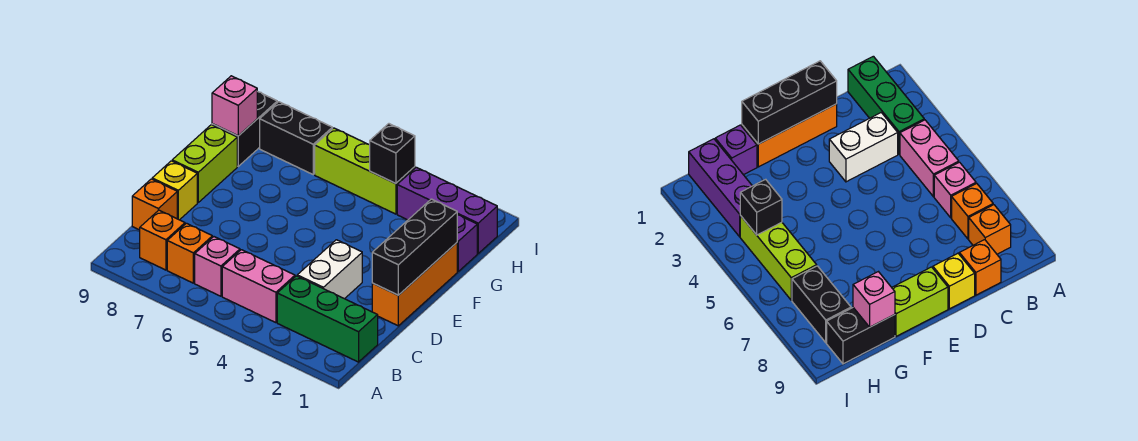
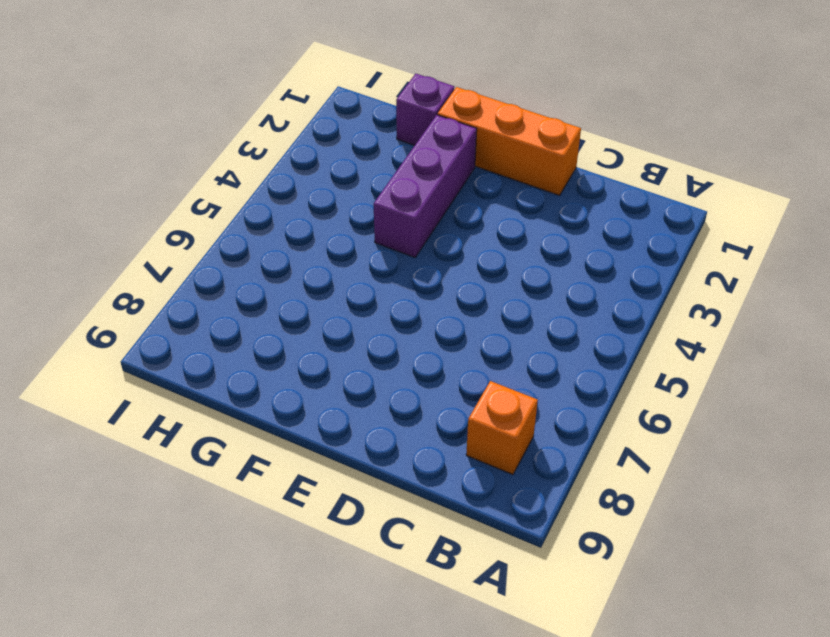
purple 1x3 brick [374,115,477,257] -> purple 1x3 brick moved to [397,167,497,253]
none -> green 1x3 brick [277,276,378,362]
none -> pink 1x2 brick [222,250,295,323]
none -> pink 1x1 brick [195,237,240,296]

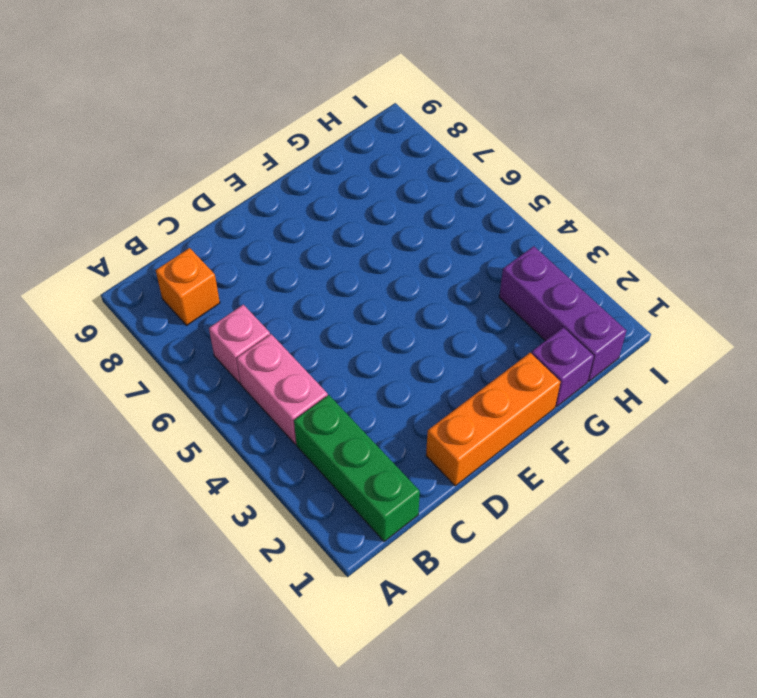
none -> orange 1x1 brick [167,223,212,283]
none -> white 1x2 brick [297,240,362,299]
none -> orange 1x1 brick [132,179,177,230]

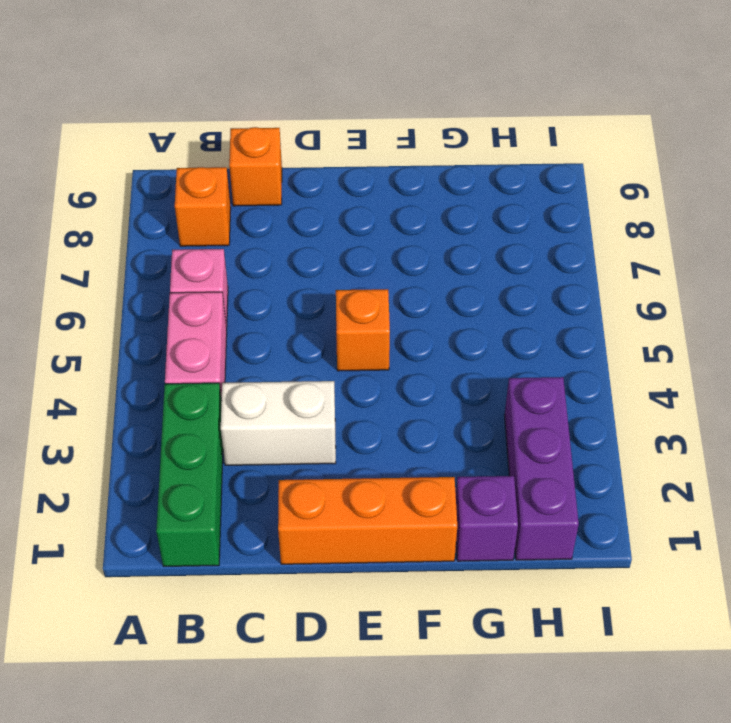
orange 1x1 brick [336,289,390,371] -> orange 1x1 brick moved to [167,223,212,283]
none -> yellow 1x1 brick [152,161,197,220]
none -> lime 1x2 brick [172,125,237,202]
none -> black 1x2 brick [212,92,277,166]

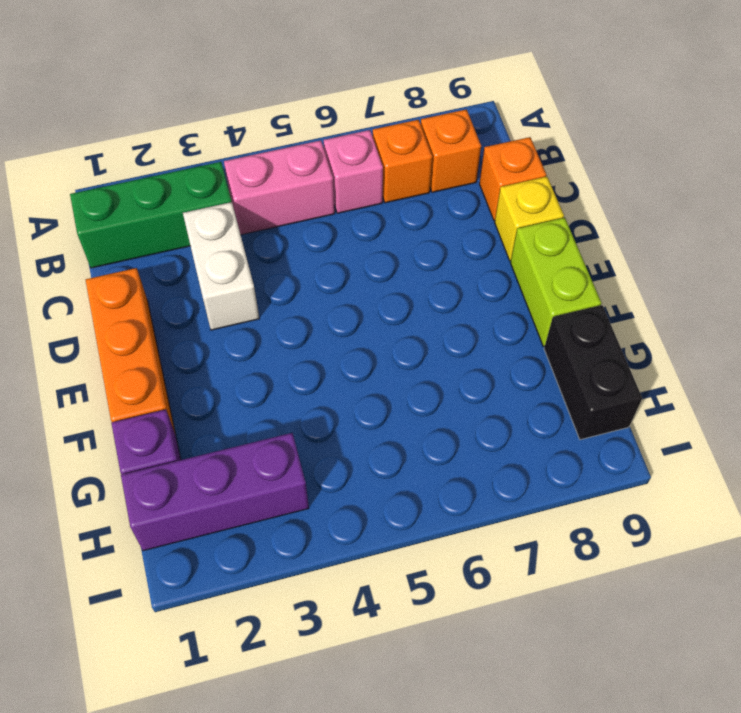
none -> lime 1x3 brick [315,128,415,214]
none -> black 1x2 brick [260,102,332,174]
none -> black 1x3 brick [372,199,457,295]

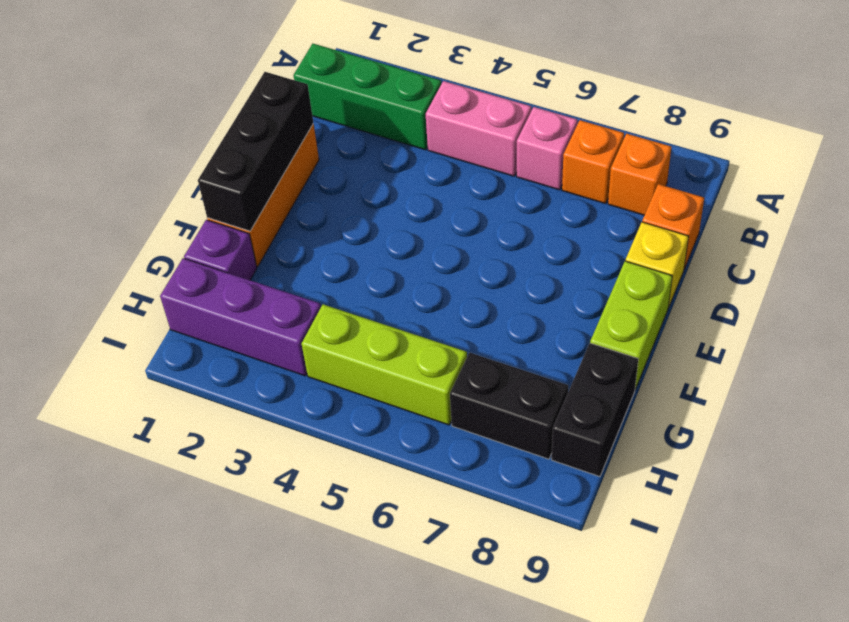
none -> white 1x2 brick [297,240,362,299]
none -> pink 1x1 brick [212,76,257,136]
none -> black 1x1 brick [370,124,415,184]

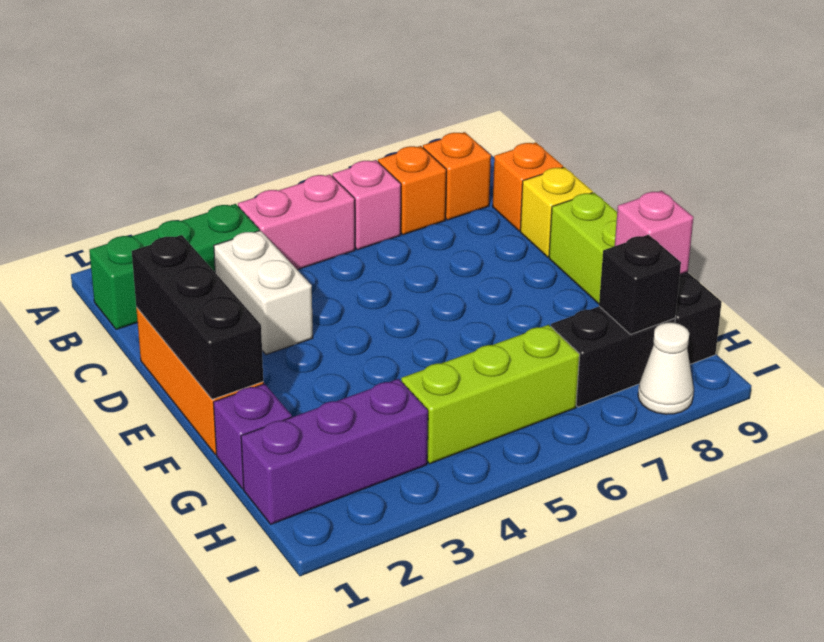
black 1x1 brick [599,235,681,334] -> black 1x1 brick moved to [370,124,415,184]
white 1x1 cone [638,323,694,414] -> none

